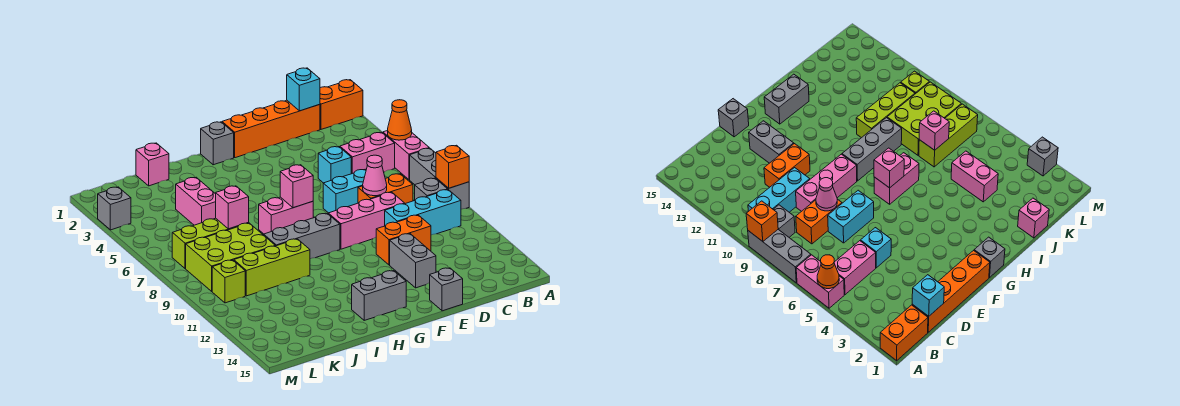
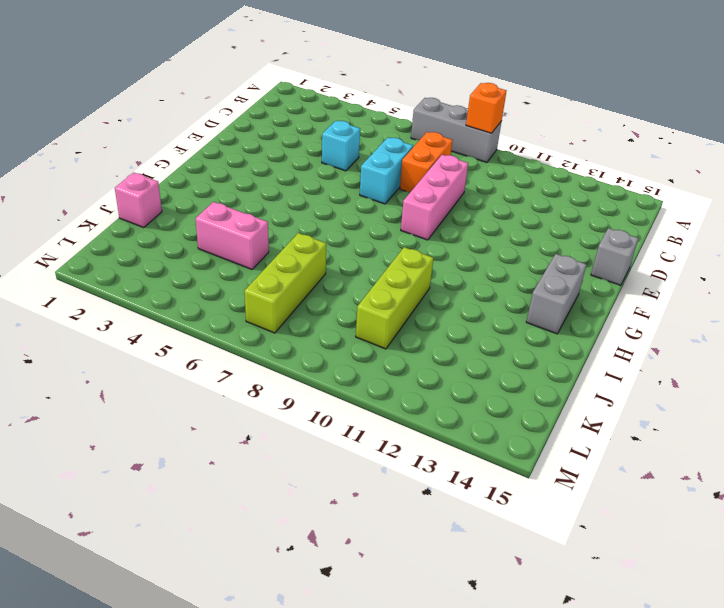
none -> orange 1x2 brick [320,80,363,129]
none -> pink 1x2 brick [383,131,429,180]
none -> pink 1x2 brick [340,132,395,174]
none -> grey 1x1 brick [415,178,448,200]

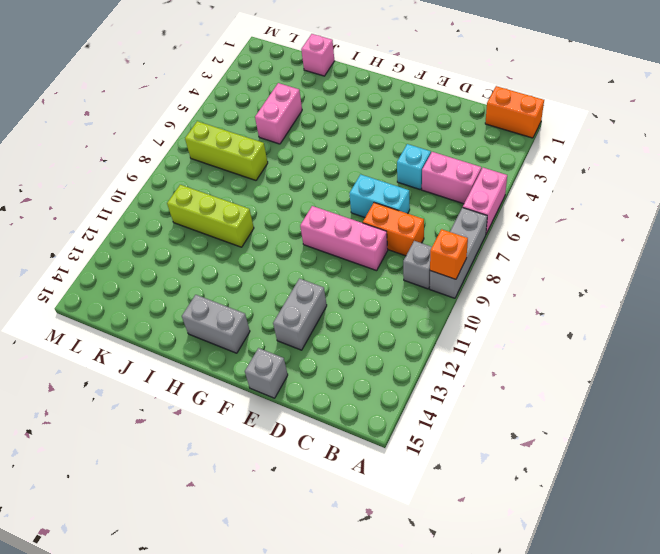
none -> cyan 1x3 brick [385,190,461,235]
none -> orange 1x4 brick [222,100,320,158]
none -> orange 1x2 brick [376,215,431,265]
none -> grey 1x1 brick [201,122,234,165]

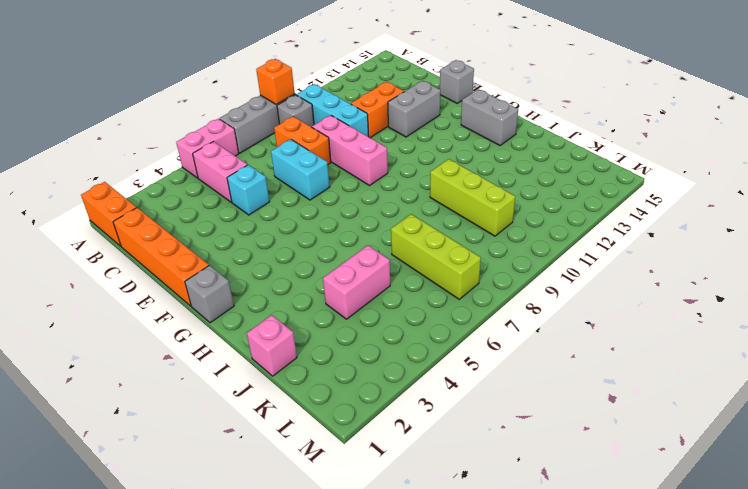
orange 1x2 brick [351,82,404,138] -> orange 1x2 brick turned to [376,215,431,265]
none -> pink 1x2 brick [259,197,313,234]
none -> grey 1x3 brick [264,214,340,259]
none -> lime 2x3 brick [186,223,275,291]
none -> lime 1x1 brick [212,260,245,303]

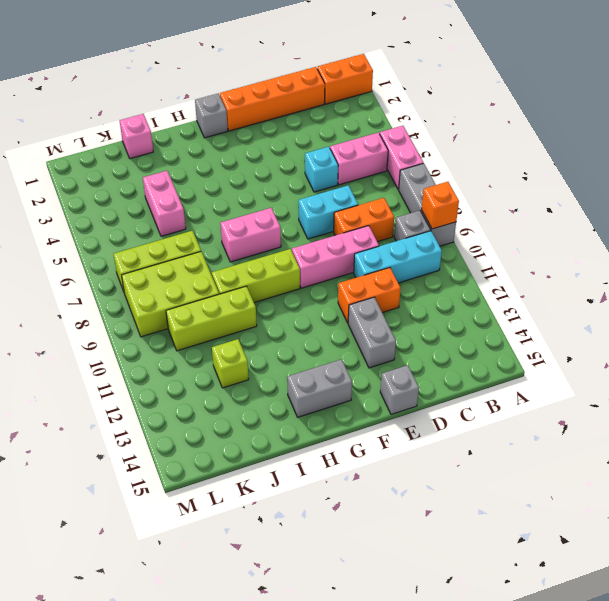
lime 1x3 brick [212,249,300,303] -> grey 1x3 brick [264,214,340,259]
lime 1x1 brick [212,339,249,388] -> lime 1x1 brick moved to [212,260,245,303]
none -> grey 1x1 brick [98,187,131,230]
none -> orange 1x1 cone [388,100,412,140]
none -> cyan 1x1 brick [287,68,320,111]
none -> pink 1x1 cone [363,155,387,196]

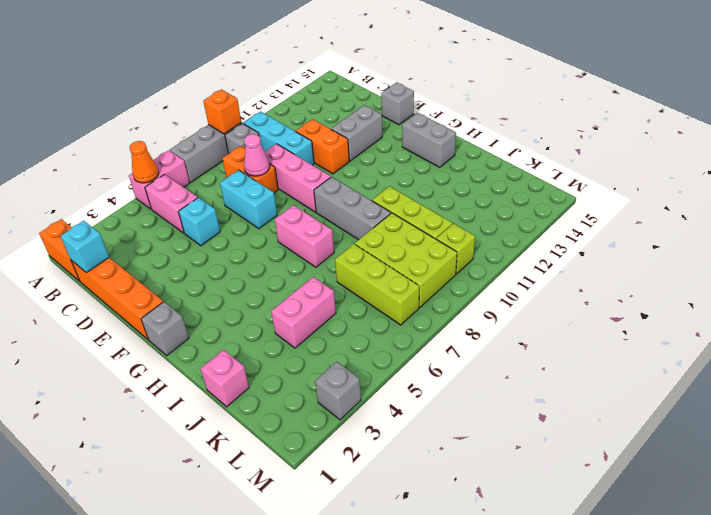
none -> pink 1x1 brick [280,165,313,208]
none -> pink 1x1 brick [216,186,249,229]

